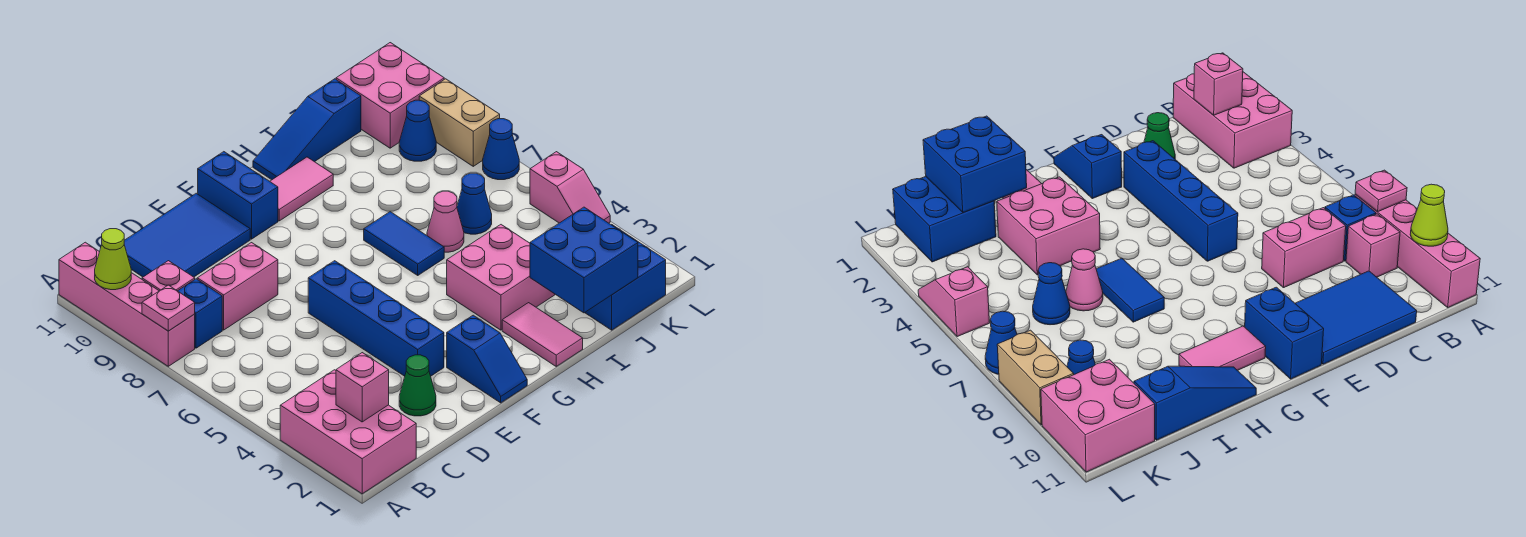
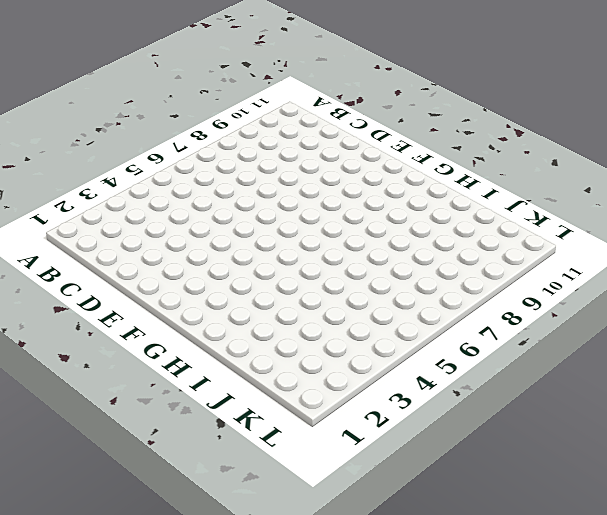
none -> pink 2x3 brick [280,370,416,494]
none -> pink 1x4 brick [59,242,195,366]
none -> blue 1x1 brick [178,279,222,348]

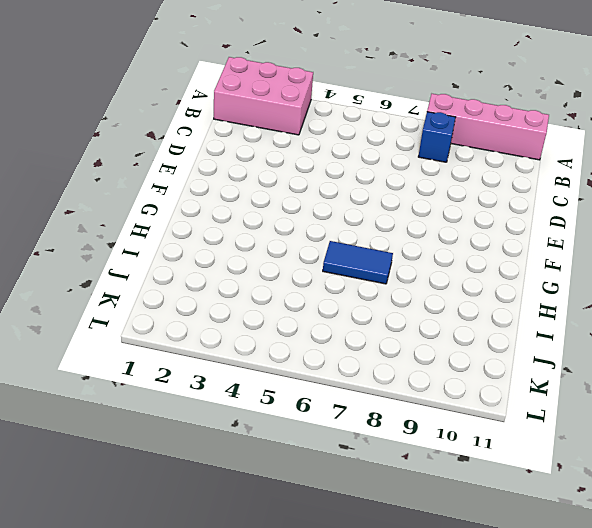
none -> pink 1x1 brick [142,261,195,291]
none -> pink 1x2 brick [197,243,278,330]
none -> blue 2x3 tile [124,193,250,277]

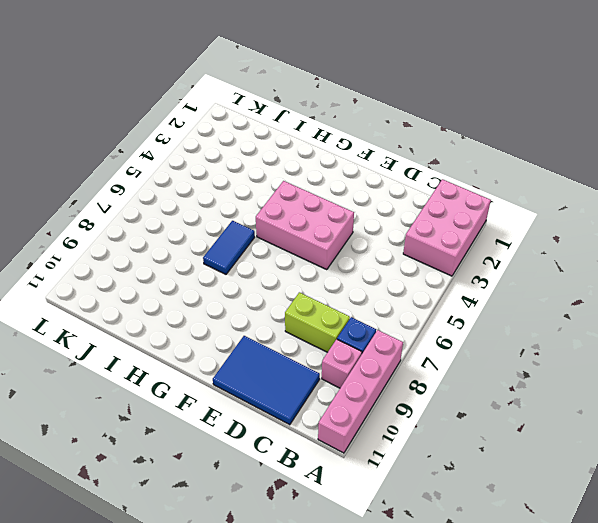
lime 1x2 brick [285,292,350,352] -> pink 1x2 brick [197,243,278,330]
pink 2x3 brick [256,181,354,270] -> blue 1x4 brick [308,261,444,376]
none -> green 1x1 cone [399,355,436,416]
none -> blue 1x2 slope [447,315,527,403]
none -> blue 1x2 brick [198,152,278,239]

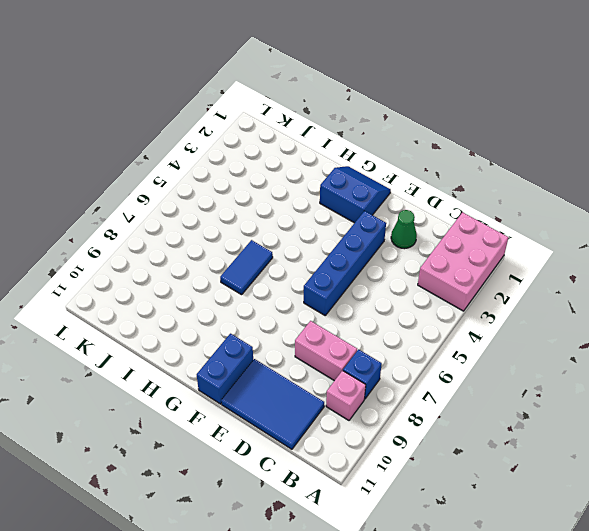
blue 2x2 slope [320,166,391,223] -> blue 1x2 slope [447,315,527,403]
none -> pink 1x4 brick [59,242,195,366]
none -> pink 1x2 tile [270,157,333,221]
none -> pink 1x2 tile [502,303,583,366]

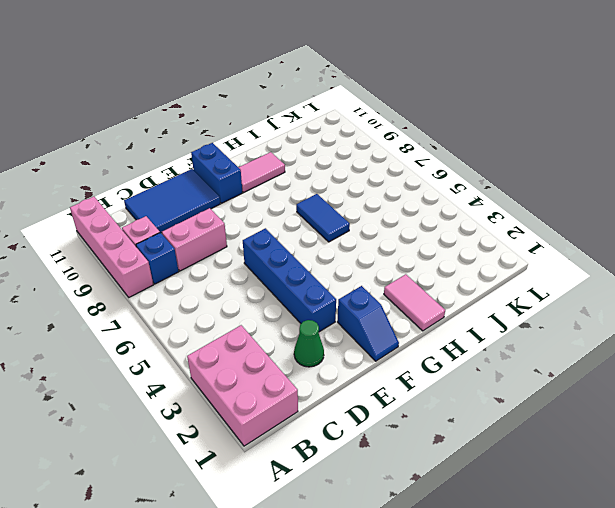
none -> pink 2x2 brick [447,225,555,330]
none -> blue 1x3 slope [253,79,361,180]
none -> pink 1x1 cone [427,191,464,252]

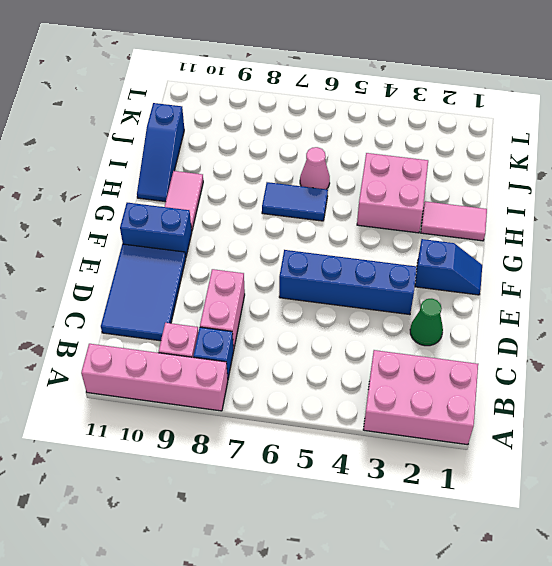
none -> blue 2x2 brick [585,224,666,330]
none -> blue 1x1 cone [457,173,492,234]
none -> blue 1x1 cone [399,100,436,161]

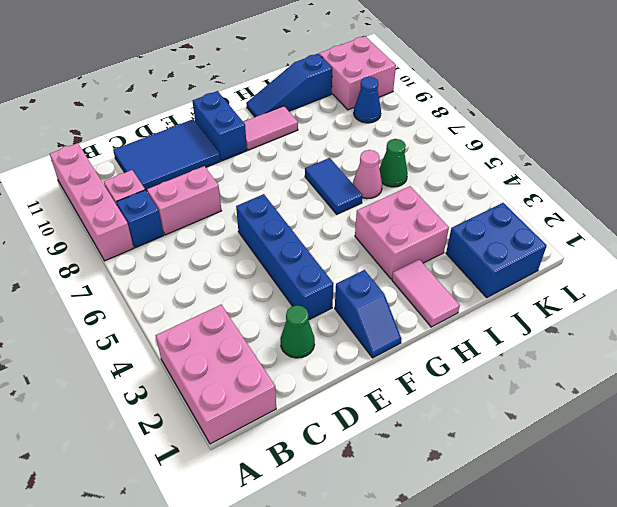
green 1x1 cone [379,139,408,187] -> blue 1x1 cone [457,173,492,234]
none -> pink 1x2 slope [530,152,610,223]
none -> blue 1x1 cone [483,119,519,180]
none -> tan 1x2 brick [419,79,500,166]

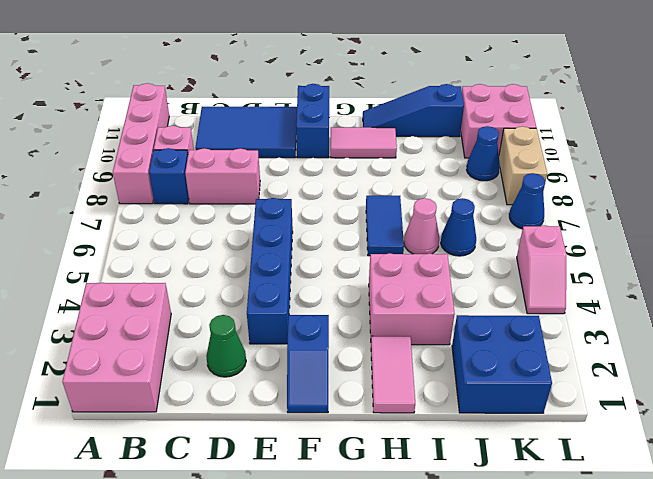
none -> pink 1x1 plate [142,285,195,331]
none -> lime 1x1 cone [95,229,131,290]
none -> pink 1x1 brick [336,353,389,422]

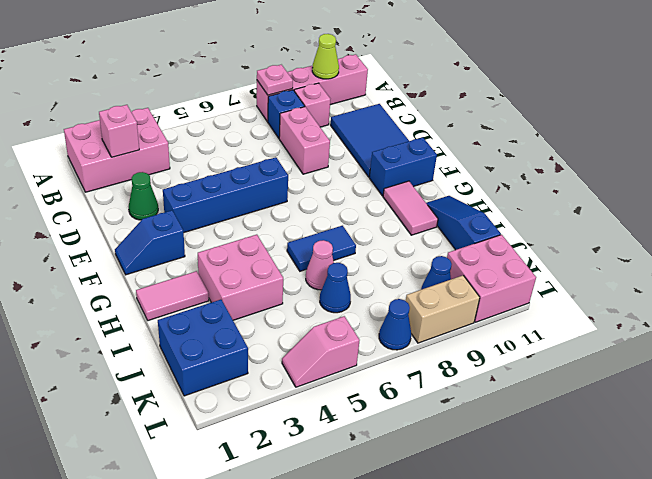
none -> blue 2x2 brick [530,207,638,313]

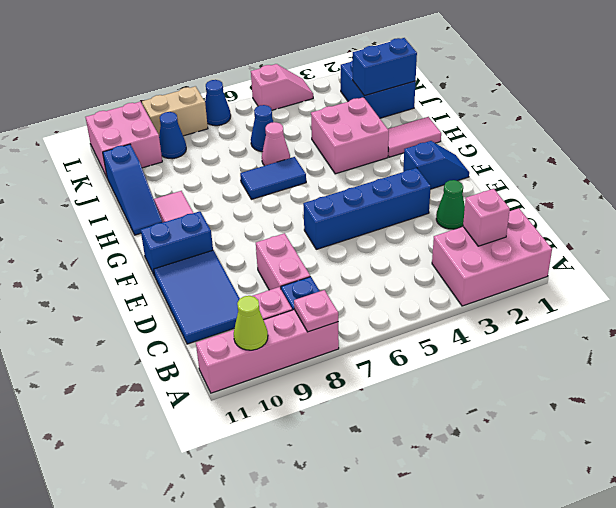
blue 1x2 brick [353,38,417,96] -> blue 2x2 brick [530,207,638,313]

